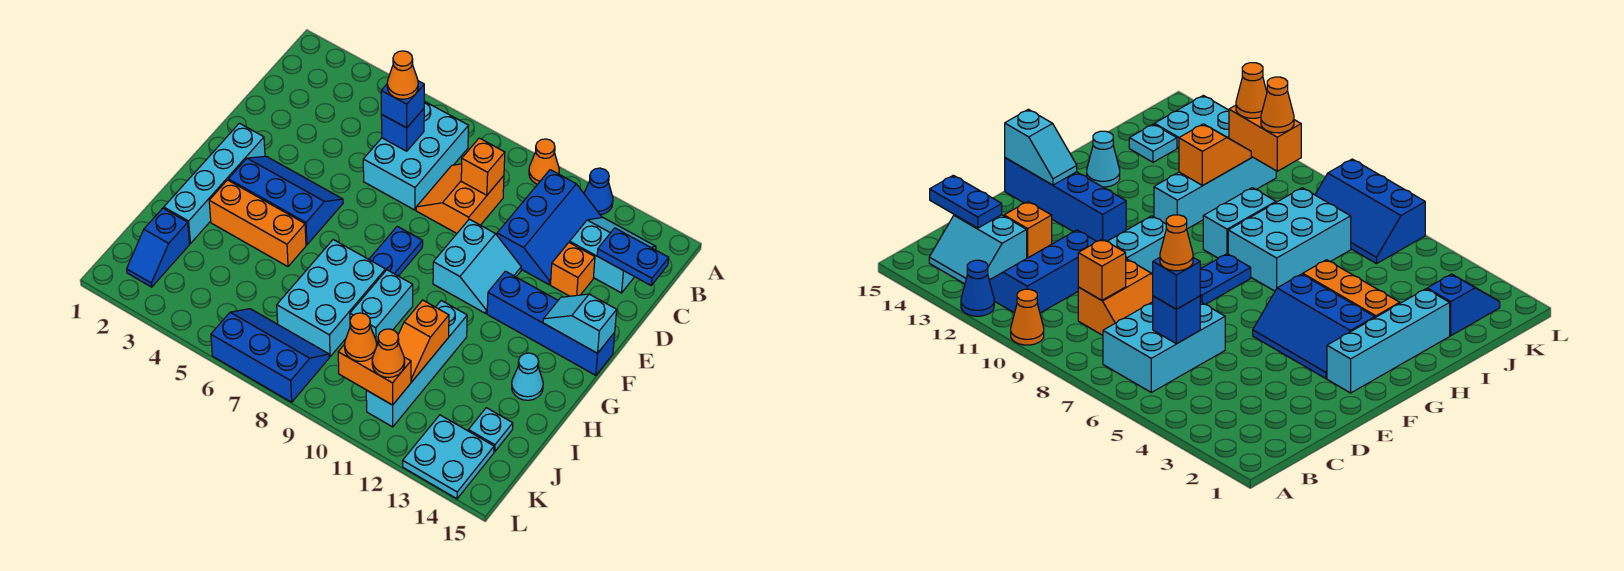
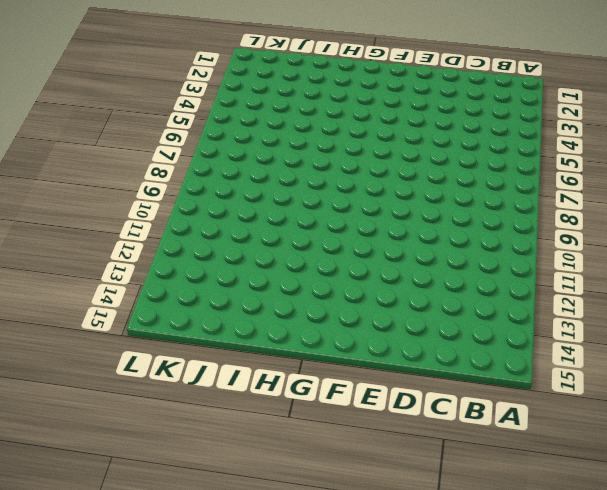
none -> orange 1x1 cone [529,139,559,184]
none -> blue 1x1 cone [584,168,613,215]
none -> cyan 2x3 brick [363,101,468,210]
none -> blue 2x3 slope [497,170,602,284]

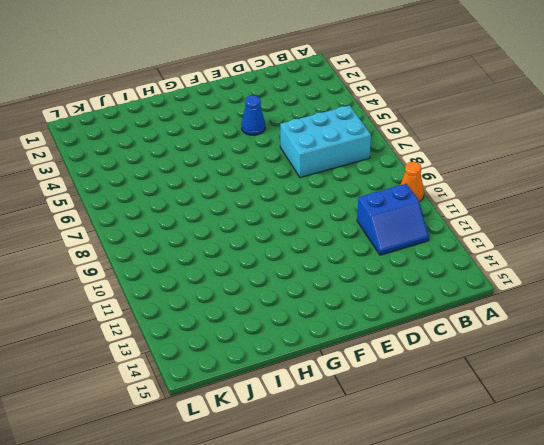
blue 2x2 slope [357,184,429,255] -> blue 2x3 slope [497,170,602,284]
blue 1x1 cone [241,95,265,135] -> blue 1x1 cone moved to [584,168,613,215]
none -> cyan 2x2 slope [570,217,656,293]
none -> orange 2x2 slope [416,164,504,233]
none -> orange 1x1 brick [551,242,595,296]
none -> cyan 2x2 slope [433,219,521,314]

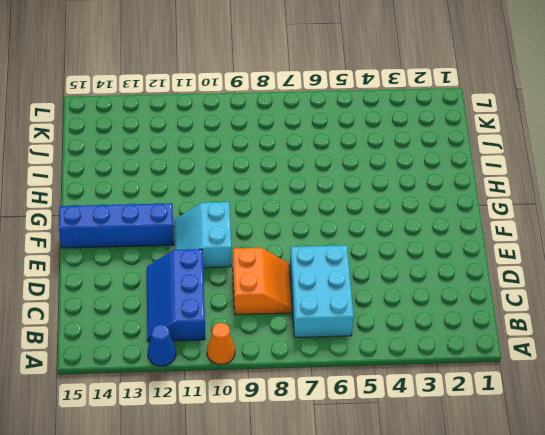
none -> cyan 2x2 slope [570,217,656,293]
none -> orange 1x1 brick [551,242,595,296]
none -> cyan 1x4 brick [164,123,265,243]
none -> blue 2x3 slope [228,156,343,245]

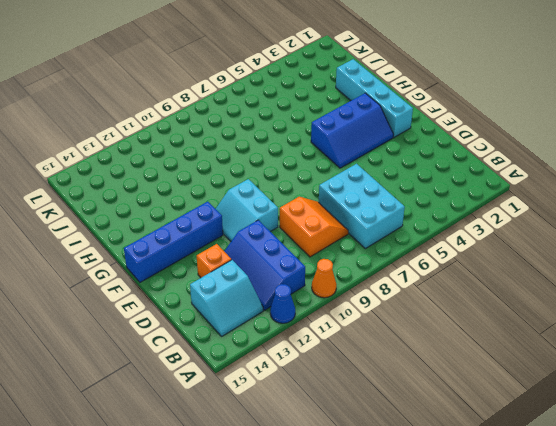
none -> blue 1x2 plate [369,226,423,276]
none -> orange 1x3 brick [209,180,306,267]
none -> cyan 2x3 brick [277,240,385,357]
none -> cyan 1x2 brick [350,270,413,342]

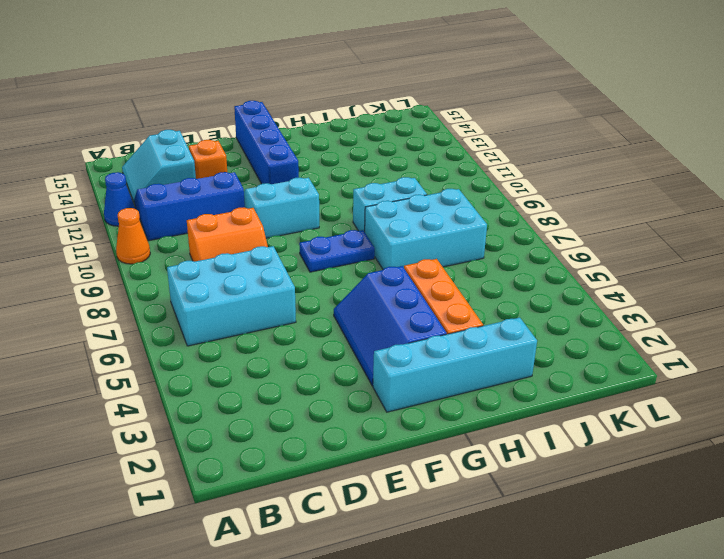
none -> cyan 1x4 brick [366,300,467,427]
none -> cyan 1x1 cone [512,353,543,400]
none -> blue 1x2 slope [127,208,190,287]
none -> cyan 1x1 plate [468,408,513,452]

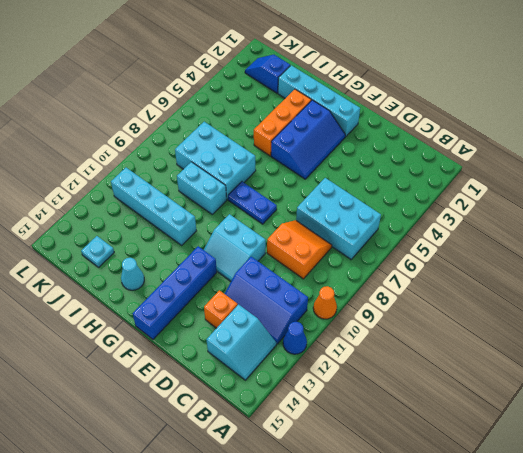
none -> blue 2x3 slope [211,309,329,402]
none -> cyan 2x2 plate [403,415,494,499]
none -> blue 1x1 brick [381,109,424,151]
none -> orange 1x1 brick [461,138,505,195]

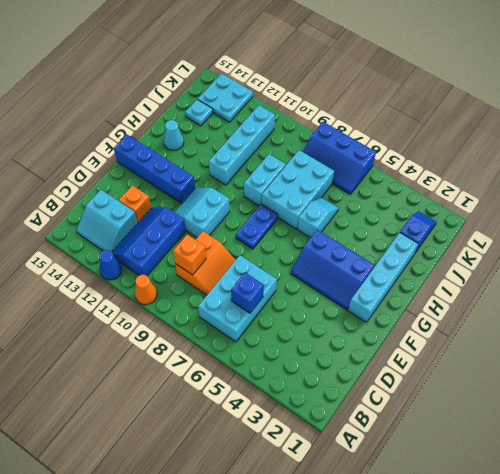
cyan 1x2 slope [297,198,339,238] -> cyan 1x2 slope turned to [543,294,617,353]
none -> orange 1x3 brick [209,180,306,267]
none -> blue 1x2 plate [597,228,669,285]
none -> orange 1x2 slope [398,300,449,382]
none -> orange 1x2 brick [338,341,411,405]

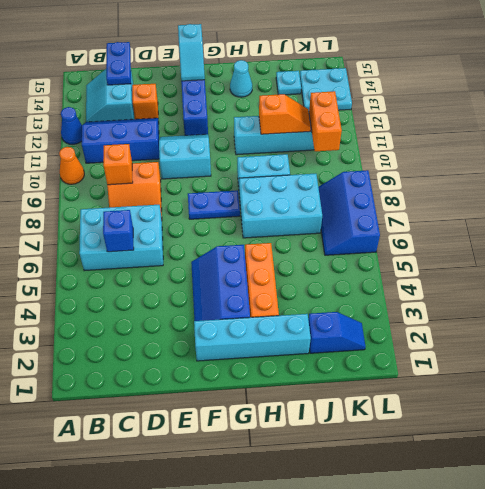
none -> blue 1x1 brick [381,81,424,128]
none -> orange 1x1 cone [344,313,377,361]
none -> orange 1x1 cone [372,329,405,377]
none -> orange 1x1 cone [387,51,418,99]

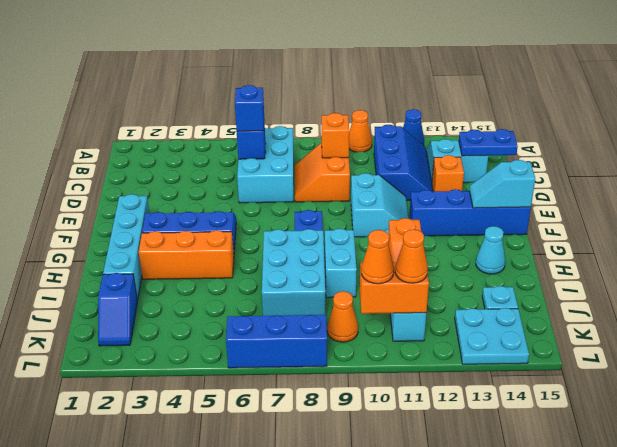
orange 1x1 cone [327,291,358,342] -> orange 1x1 cone moved to [387,51,418,99]

